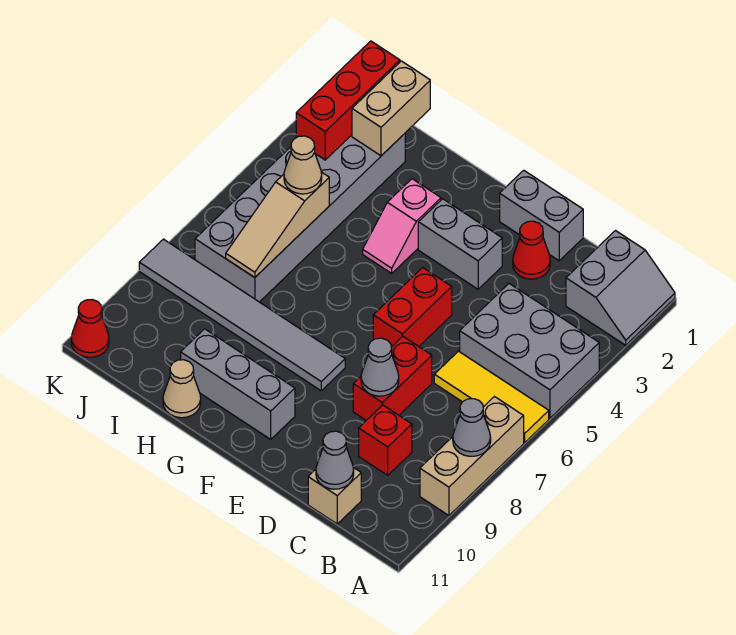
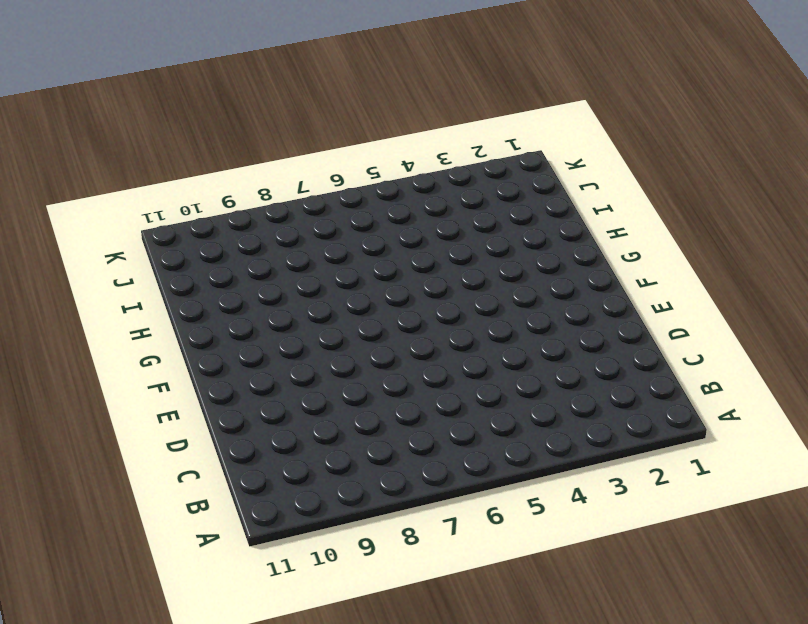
none -> grey 2x2 slope [566,231,675,345]
none -> grey 2x3 brick [460,284,599,418]
none -> yellow 1x3 tile [434,351,549,443]

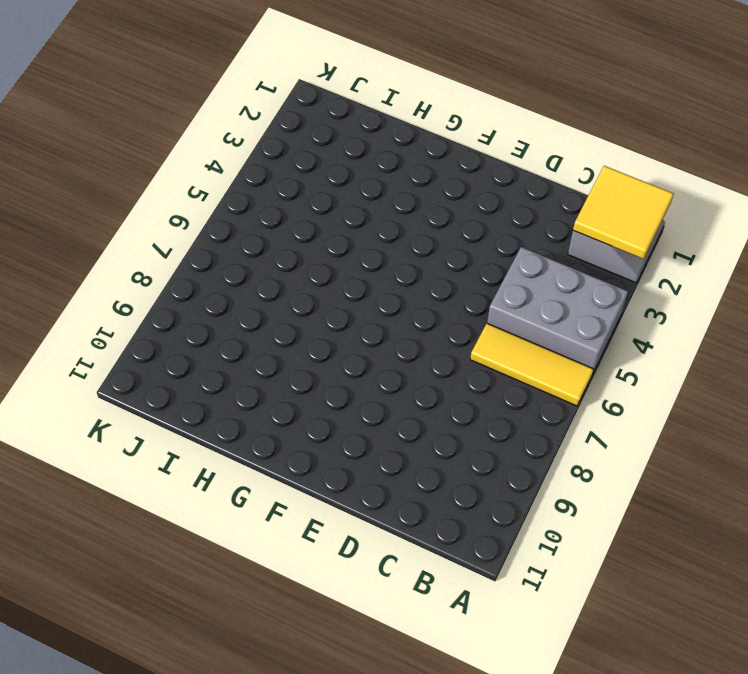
yellow 2x2 tile [573,166,674,259] -> none
none -> tan 1x3 brick [420,397,524,516]
none -> red 1x1 brick [359,405,412,475]
none -> tan 1x1 brick [308,467,361,524]

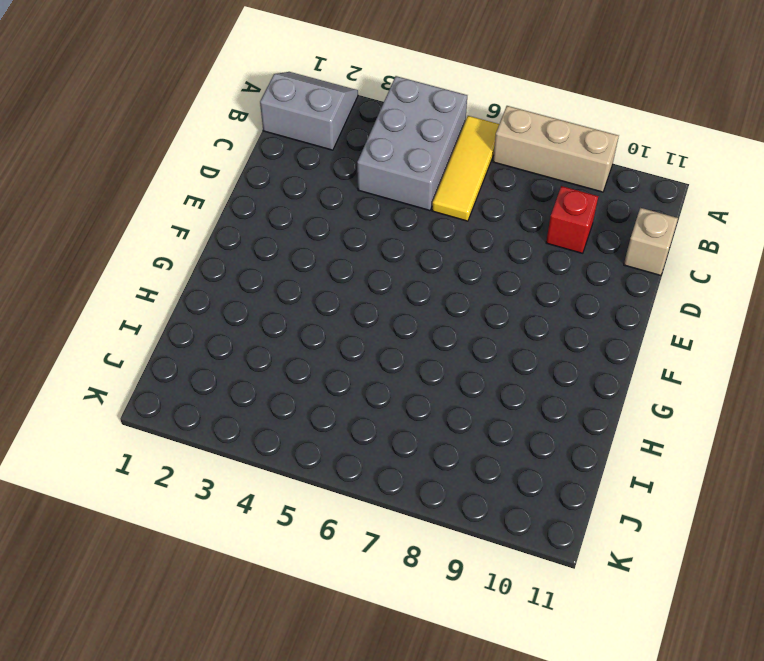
none -> grey 1x2 brick [500,170,583,261]
none -> red 1x1 cone [513,221,550,279]
none -> red 1x2 brick [353,336,432,420]

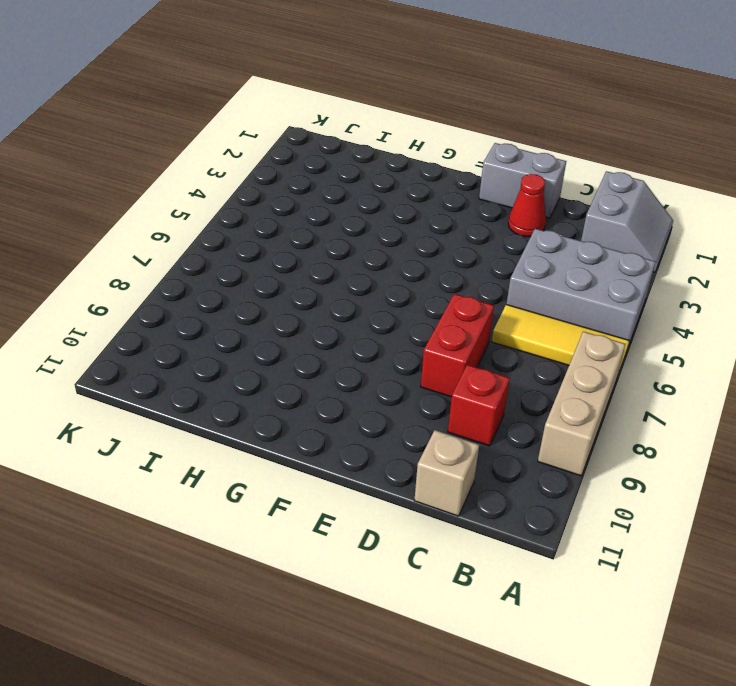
none -> grey 1x2 brick [418,199,502,289]
none -> red 1x2 brick [373,268,452,347]
none -> grey 1x6 tile [139,239,345,391]

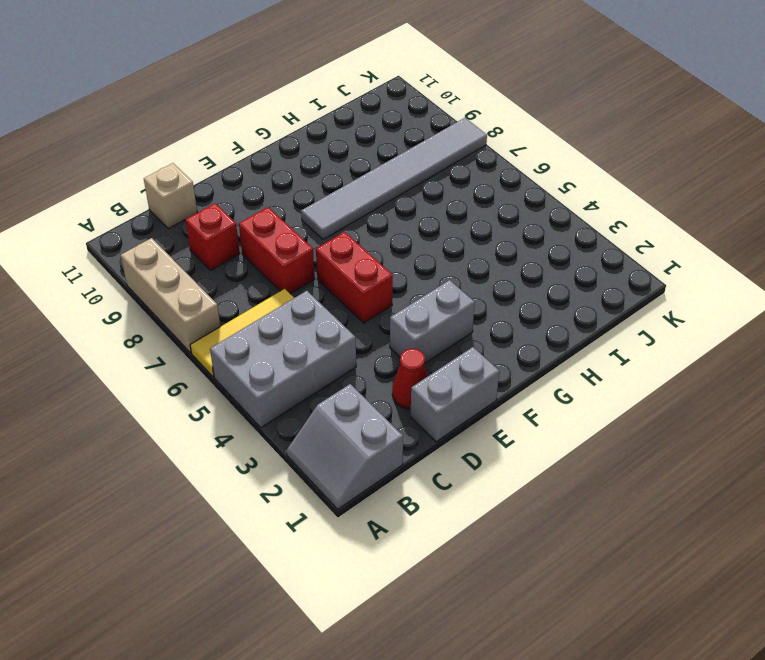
none -> grey 1x3 brick [181,329,295,439]
none -> pink 1x2 slope [363,179,441,273]
none -> tan 1x1 cone [163,360,201,418]

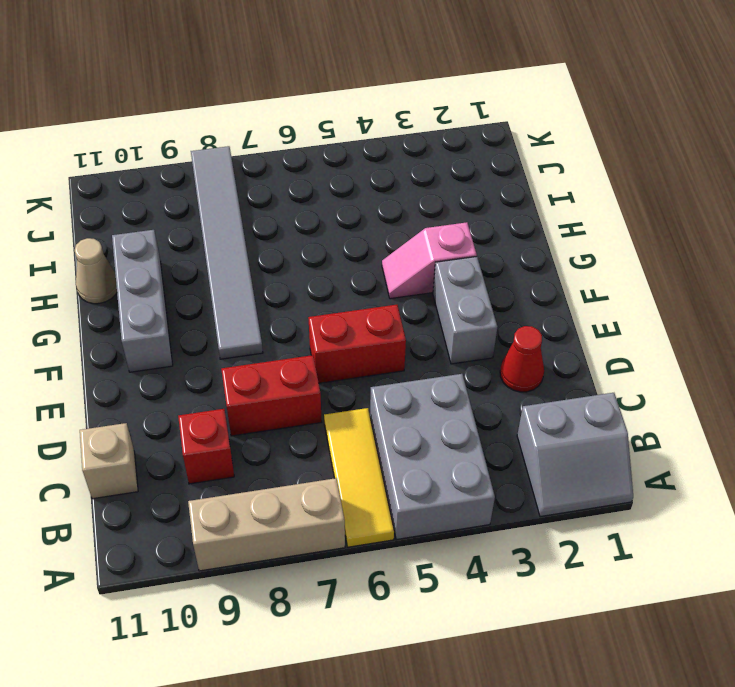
none -> grey 1x2 brick [500,170,583,261]
none -> grey 2x6 brick [195,134,405,302]
none -> red 1x1 cone [71,300,109,357]

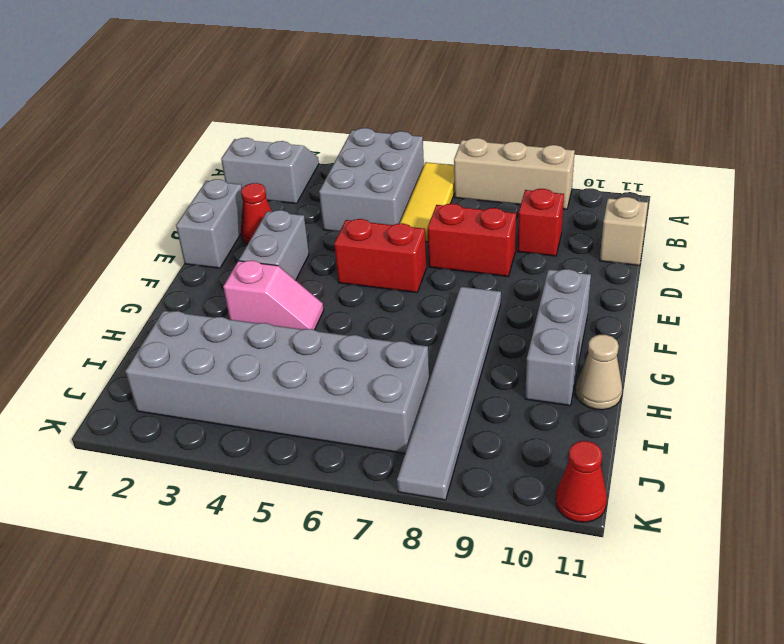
none -> grey 1x1 cone [453,399,491,456]
none -> grey 1x1 cone [316,431,354,489]
none -> grey 1x1 cone [361,338,399,396]

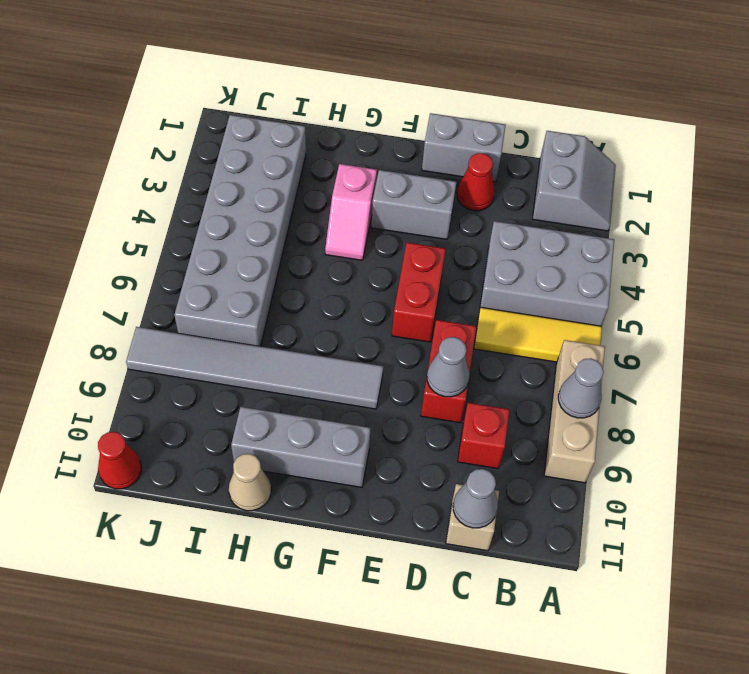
none -> tan 1x2 brick [352,61,430,156]
none -> tan 1x3 slope [226,172,329,278]
none -> red 1x3 brick [296,41,400,160]

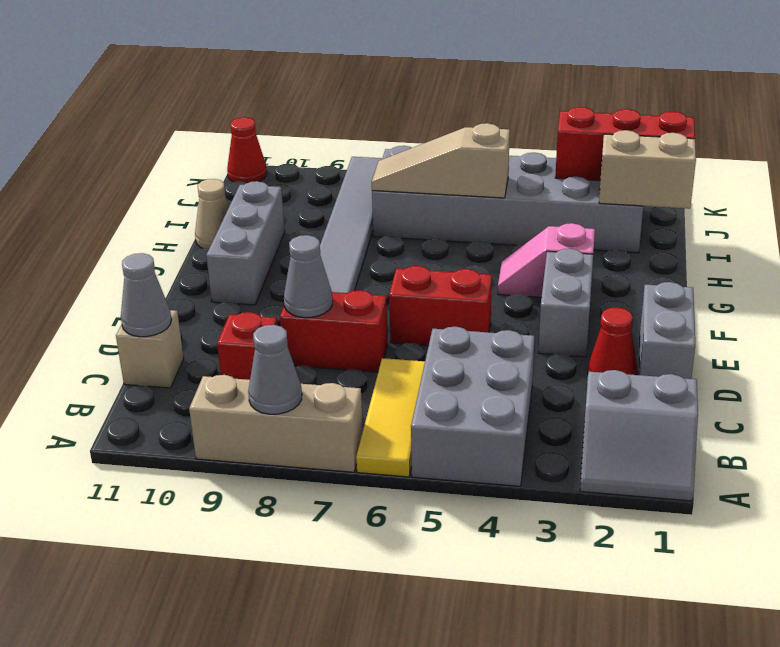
none -> tan 1x1 cone [284,136,322,194]

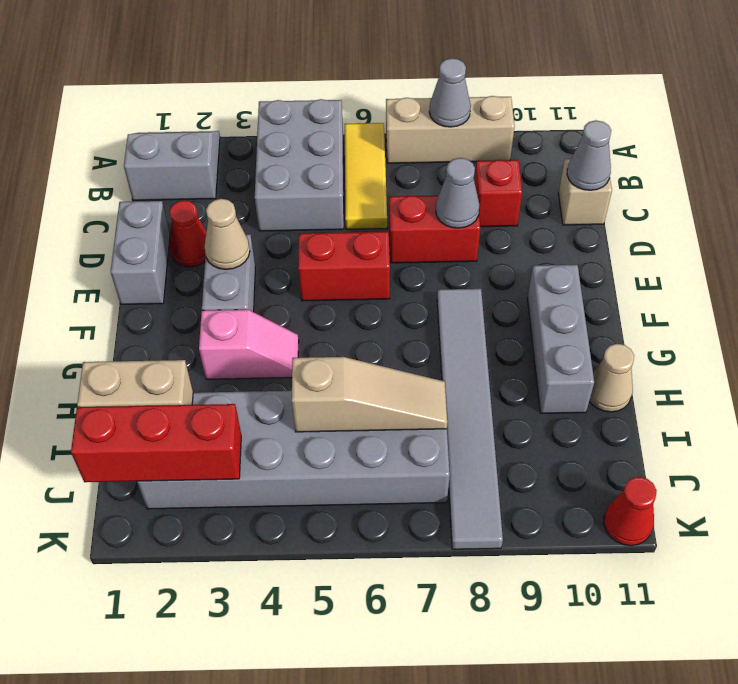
tan 1x1 cone [205,199,250,269] -> tan 1x1 cone moved to [284,136,322,194]

